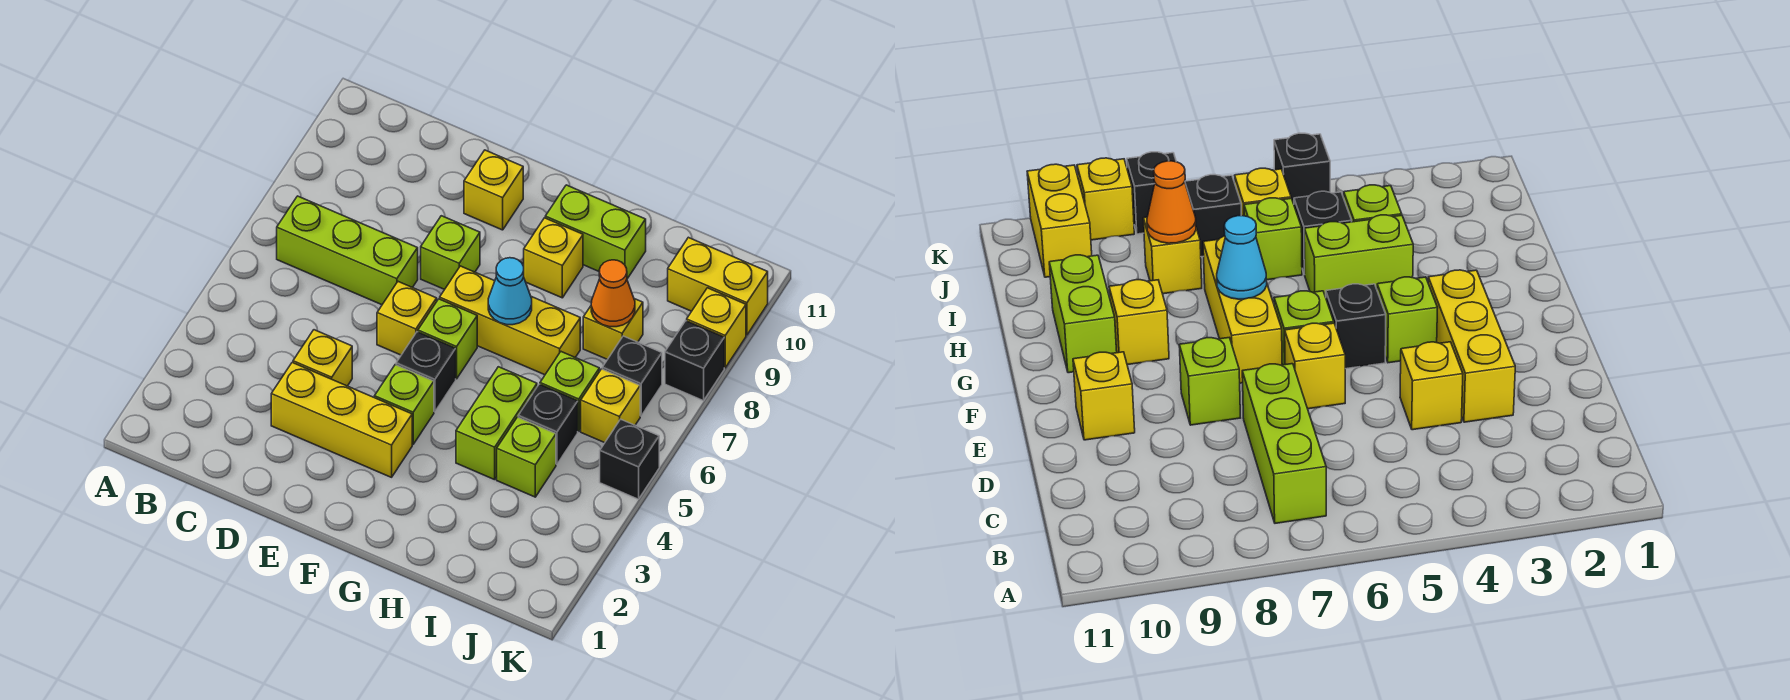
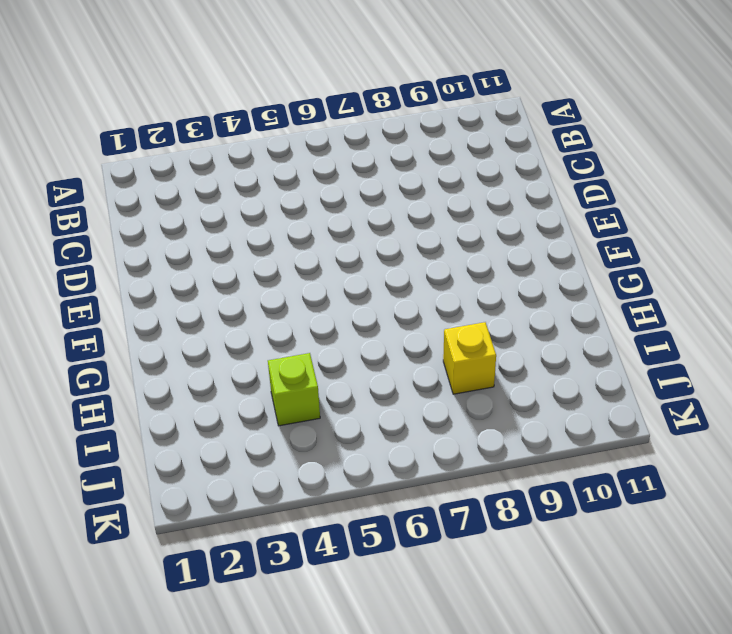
none -> lime 1x3 brick [277,196,418,305]
none -> yellow 1x3 brick [271,363,412,477]
none -> yellow 1x1 brick [293,330,352,386]

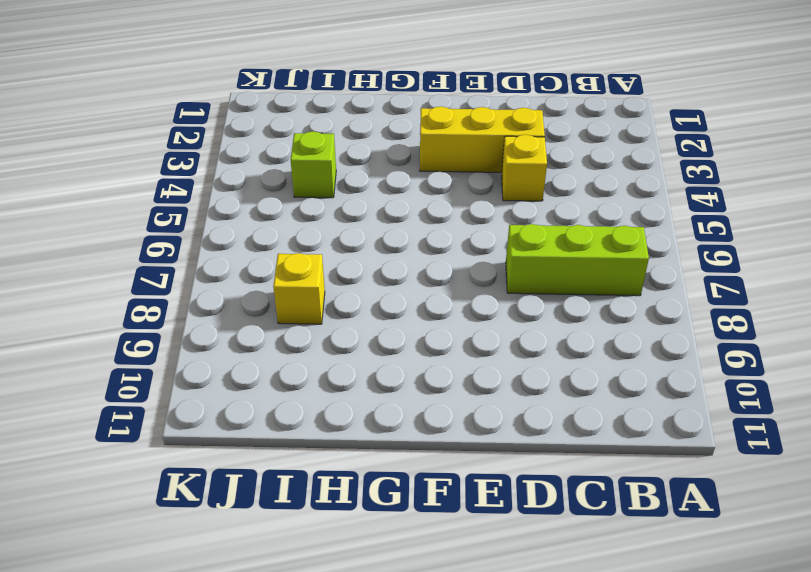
none -> yellow 1x1 brick [377,282,437,355]
none -> lime 1x1 brick [421,216,480,290]
none -> yellow 1x1 brick [464,150,523,230]

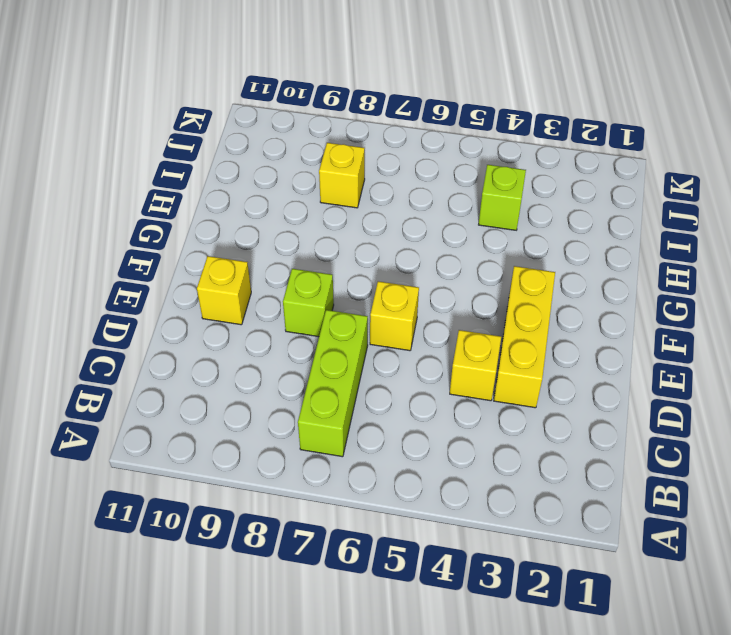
none -> lime 1x1 brick [374,365,434,444]
none -> black 1x1 brick [396,332,456,412]
none -> lime 1x1 brick [418,299,477,379]

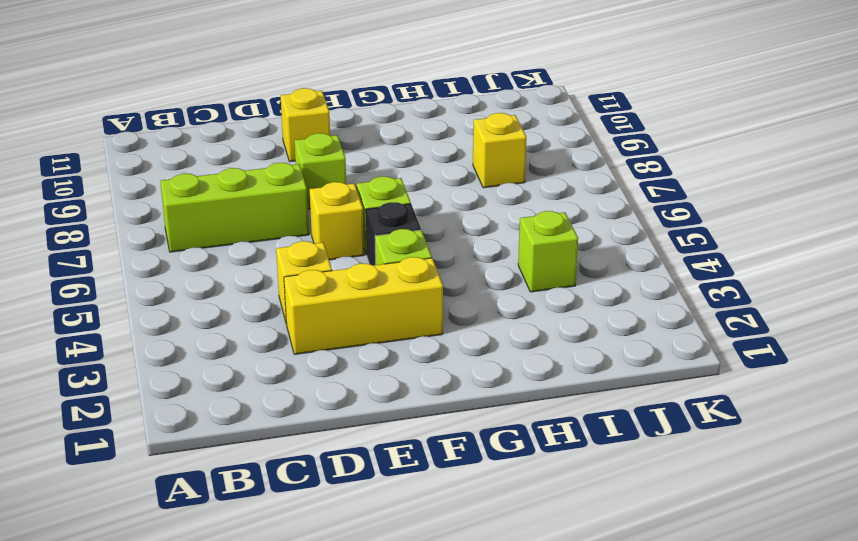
none -> yellow 1x3 brick [440,266,580,375]
none -> yellow 1x1 brick [524,218,583,298]
none -> lime 1x2 brick [545,185,646,279]

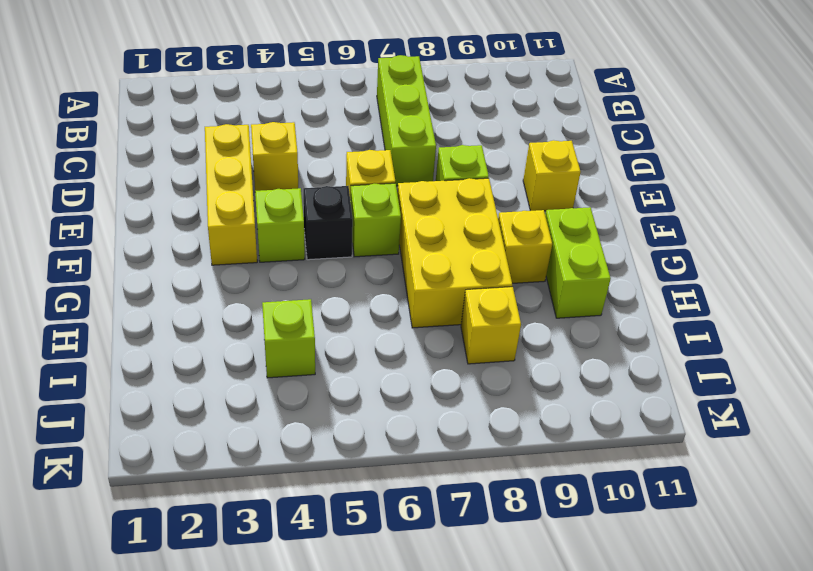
yellow 2x3 brick [397,178,512,328] -> yellow 1x3 brick [440,266,580,375]
none -> lime 1x2 brick [456,367,537,480]
none -> black 1x1 brick [518,384,578,464]
none -> lime 1x1 brick [540,352,599,431]

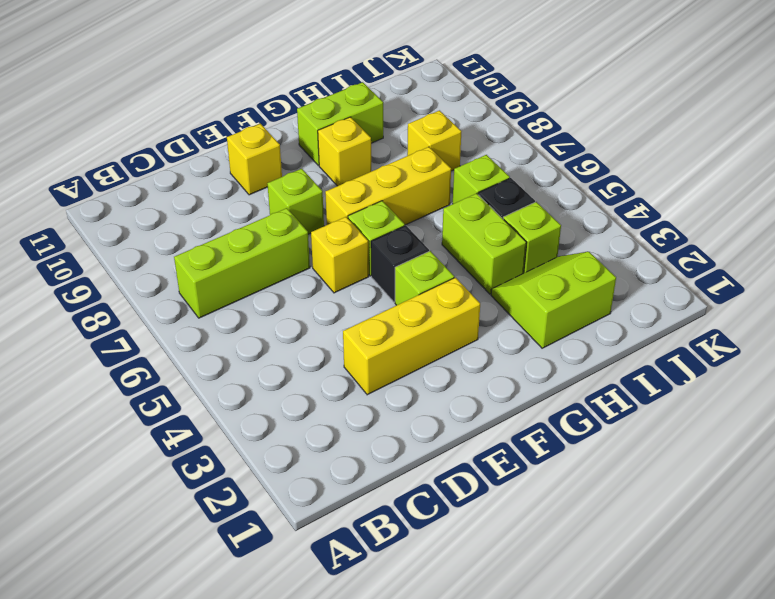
lime 2x2 slope [491,252,616,348] -> none
none -> yellow 1x1 brick [293,330,352,386]
none -> yellow 1x1 brick [581,369,640,443]
none -> black 1x1 brick [602,336,662,416]

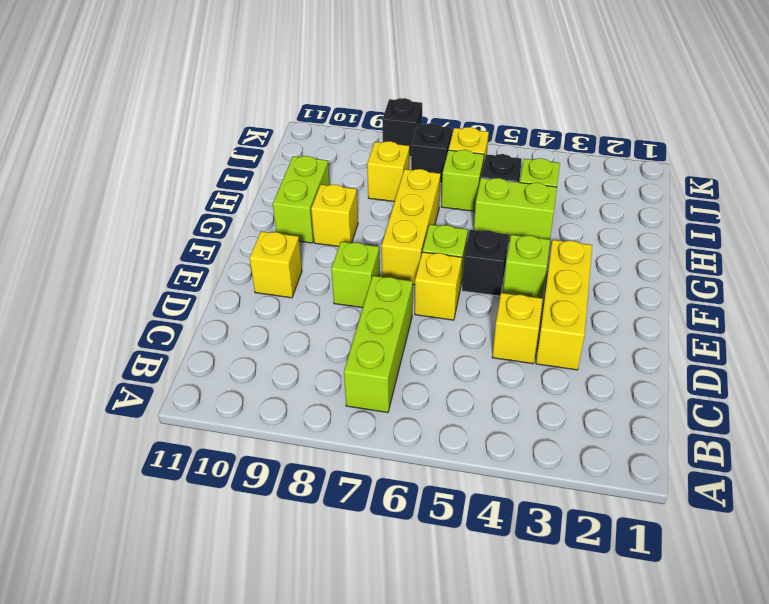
none -> yellow 1x2 brick [668,237,768,335]
none -> black 1x1 brick [600,419,659,499]
none -> yellow 1x1 brick [687,288,746,368]

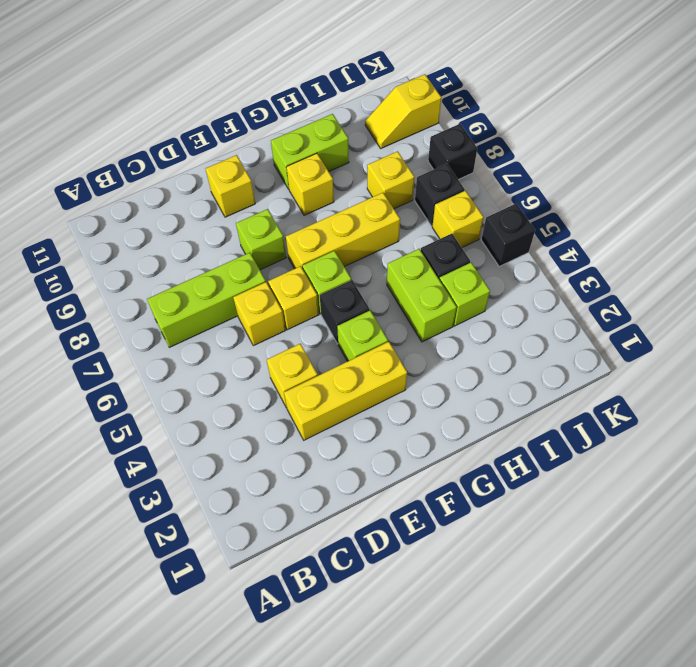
yellow 1x1 brick [233,282,285,346] -> yellow 1x1 brick moved to [687,288,746,368]
yellow 1x2 slope [365,74,441,148] -> yellow 1x2 brick [668,237,768,335]
none -> lime 1x1 brick [540,352,599,431]
none -> cyan 1x1 cone [488,258,532,325]
none -> orange 1x1 cone [591,260,635,327]

